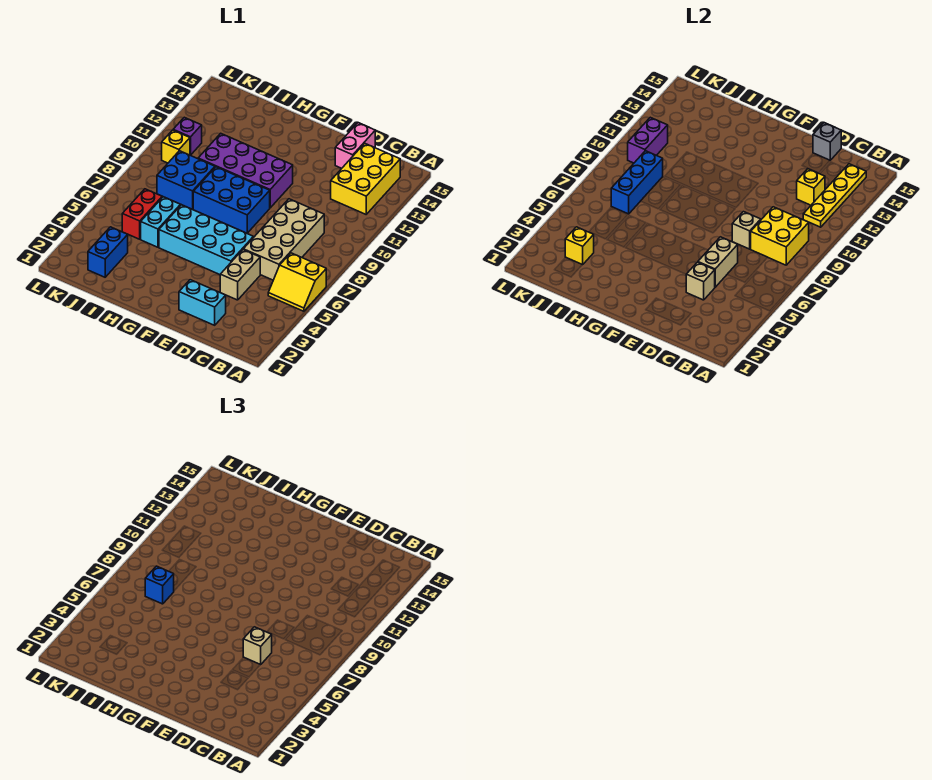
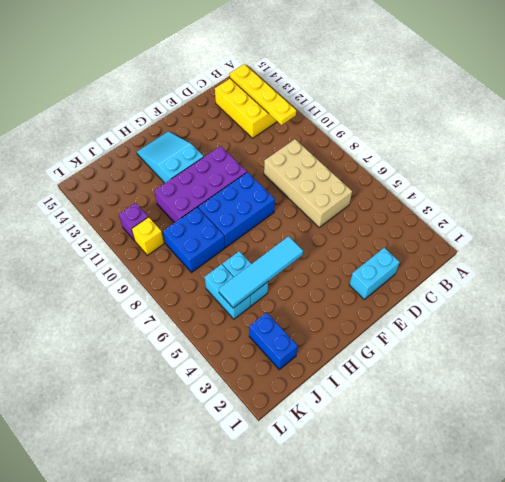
cyan 1x4 tile [219,236,303,308] -> none
cyan 2x3 slope [137,131,204,183] -> none
cyan 1x2 brick [205,264,251,319] -> red 1x2 brick [122,189,162,239]
none -> yellow 2x2 slope [268,253,326,311]
none -> tan 1x2 brick [220,250,260,300]
none -> pink 1x2 brick [335,123,375,168]

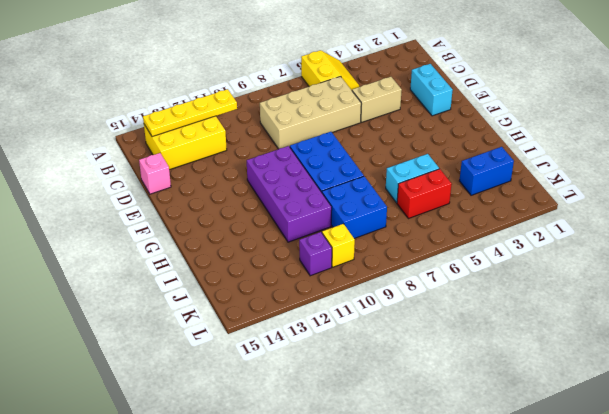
pink 1x1 brick [139,153,171,194] -> pink 1x2 brick [335,123,375,168]
none -> cyan 2x4 brick [159,205,253,275]
none -> yellow 2x2 brick [751,207,809,265]
none -> yellow 1x1 brick [797,169,825,205]

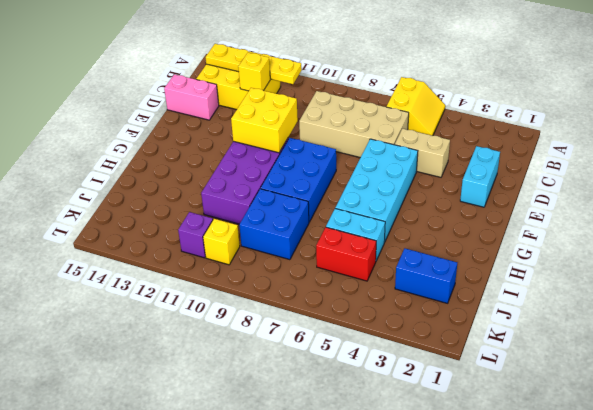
yellow 2x2 brick [231,88,298,153] -> yellow 2x2 brick moved to [751,207,809,265]
none -> tan 1x1 brick [686,262,715,300]
none -> tan 1x2 brick [698,237,738,287]
none -> tan 1x1 brick [732,212,761,249]

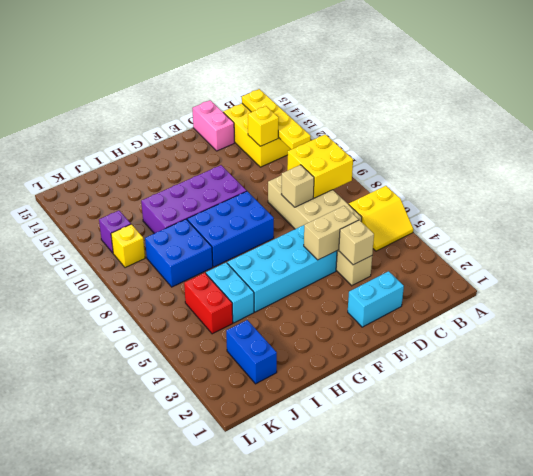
tan 1x2 brick [304,206,359,260] -> tan 1x2 brick turned to [698,237,738,287]
none -> grey 1x1 brick [813,123,841,160]
none -> yellow 1x1 brick [565,227,594,265]
none -> blue 1x3 brick [611,151,663,214]

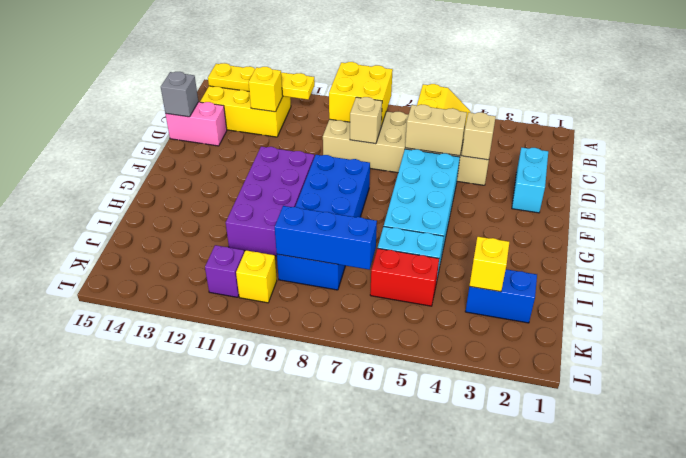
none -> purple 1x2 brick [628,117,668,163]
none -> tan 1x1 brick [243,627,272,665]
none -> blue 1x1 brick [145,566,174,604]

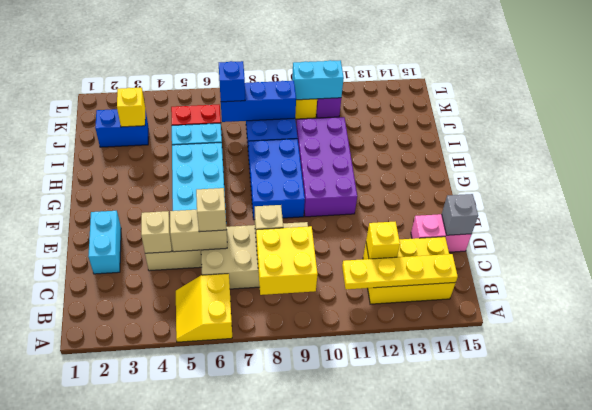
cyan 1x2 brick [292,60,344,100] -> purple 1x2 brick [628,117,668,163]

